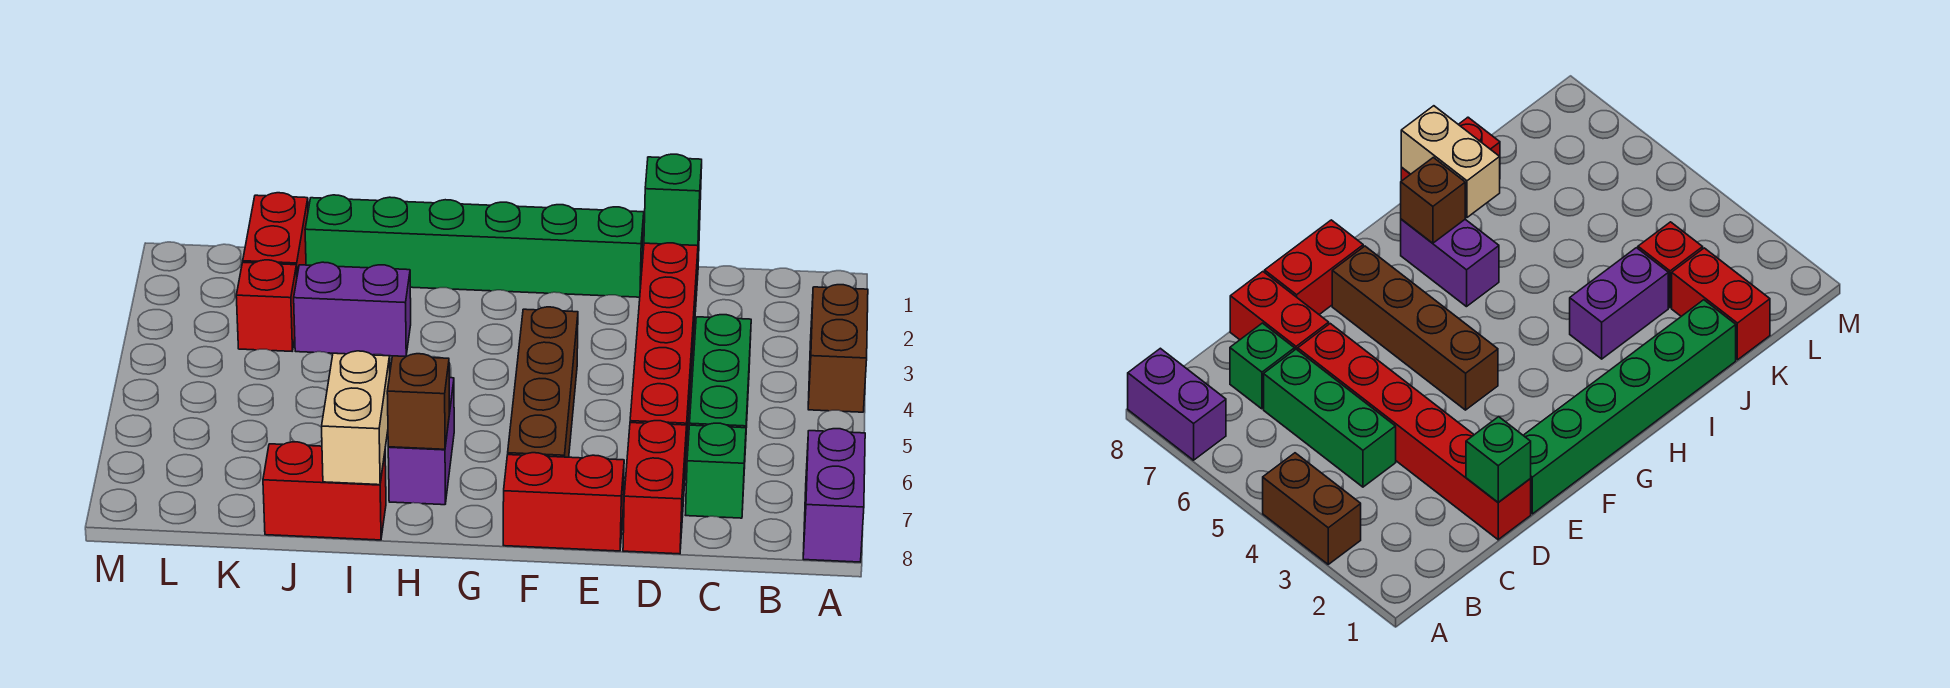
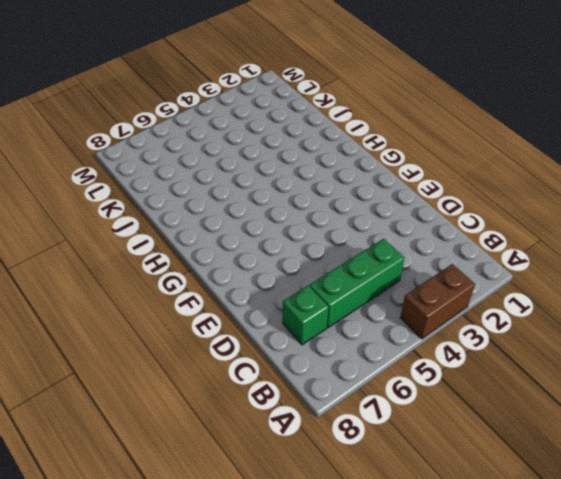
none -> purple 1x2 brick [803,429,865,562]
none -> red 1x6 brick [630,223,700,470]
none -> red 1x2 brick [623,421,687,554]

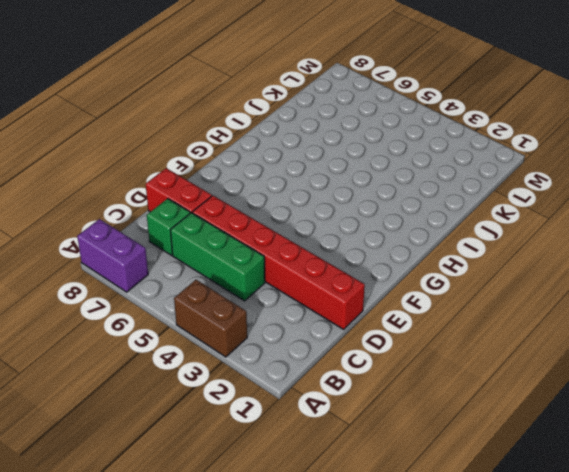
none -> green 1x6 brick [305,195,644,297]
none -> red 1x2 brick [503,453,624,551]
none -> brown 1x4 brick [508,307,578,457]

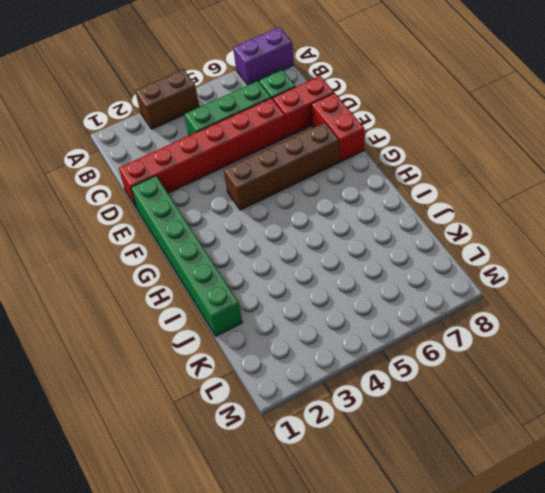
none -> purple 1x2 brick [388,378,454,505]
none -> purple 1x2 brick [294,262,411,357]
none -> red 1x2 brick [263,442,386,540]

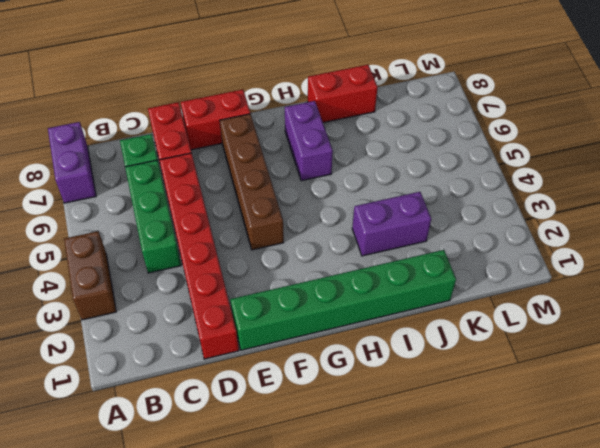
none -> red 1x2 brick [243,193,308,275]
none -> red 1x1 brick [236,260,297,351]
none -> green 1x1 brick [644,154,702,246]

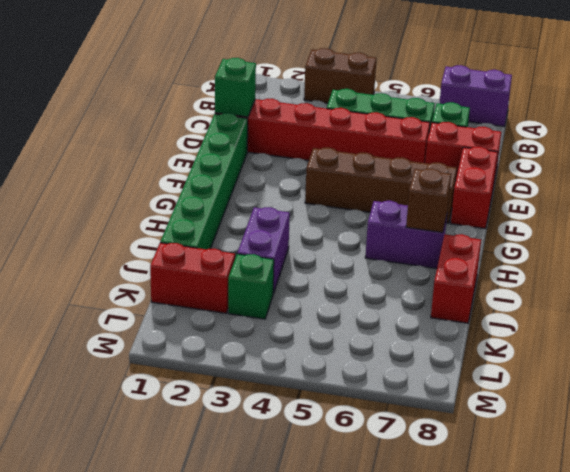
green 1x1 brick [228,254,274,319] -> red 1x1 brick [236,260,297,351]
none -> tan 1x2 brick [322,351,390,485]

